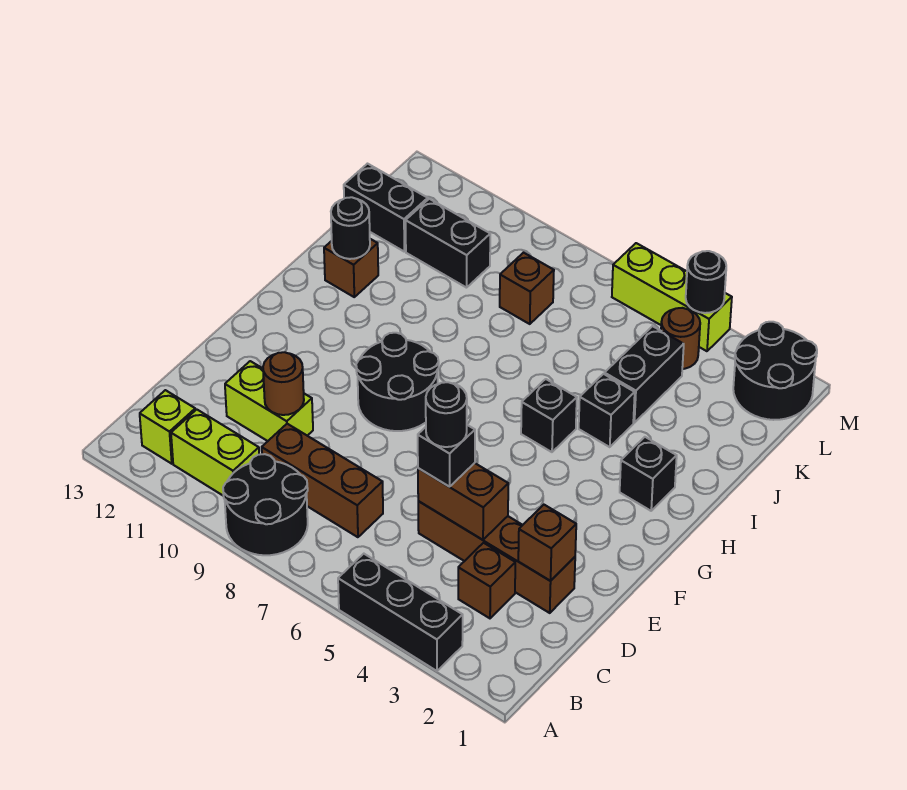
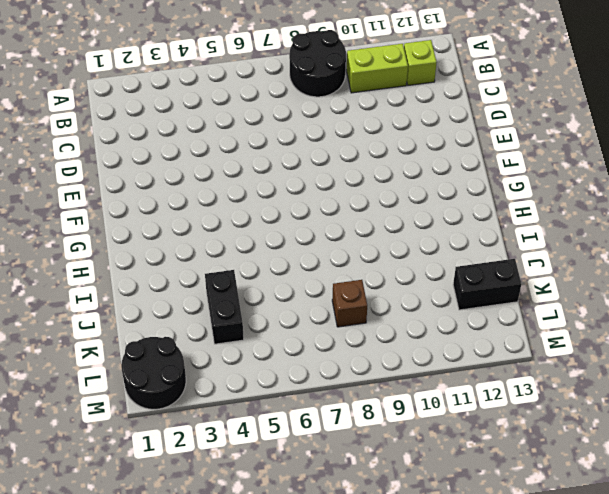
none -> black 1x3 brick [338,554,463,671]
none -> brown 1x1 brick [458,543,515,618]
none -> brown 1x3 brick [262,424,383,537]

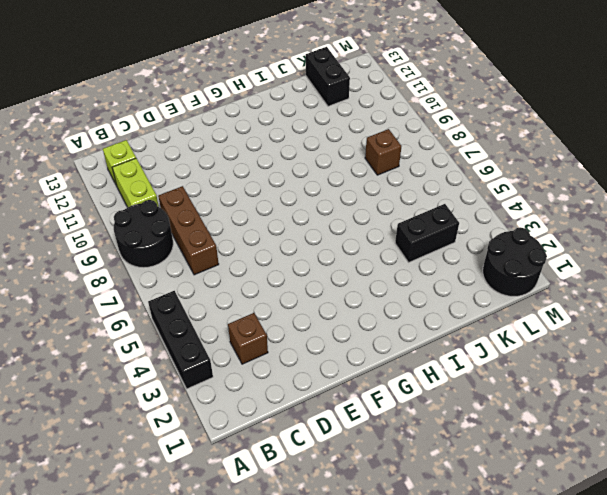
none -> brown 1x4 brick [418,501,575,613]
none -> lime 1x2 brick [225,361,313,441]
none -> black 2x2 round brick [356,333,439,431]

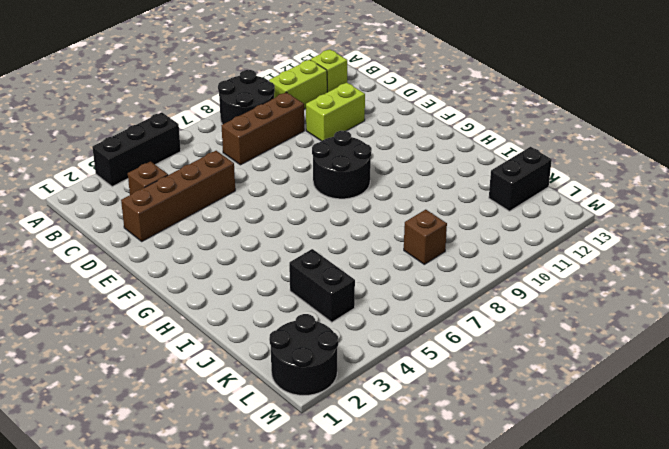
none -> black 1x1 brick [620,437,677,511]
none -> black 1x1 brick [521,379,577,452]
none -> black 1x1 brick [579,374,635,447]

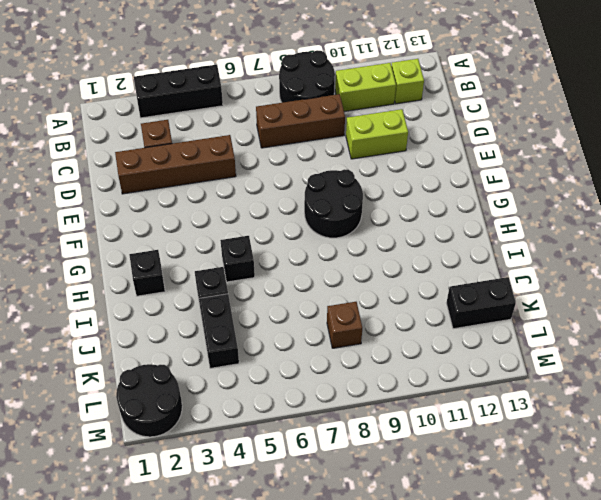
none -> brown 1x1 brick [324,239,378,297]
none -> black 1x2 brick [406,199,490,288]
none -> brown 1x1 round brick [661,308,700,369]

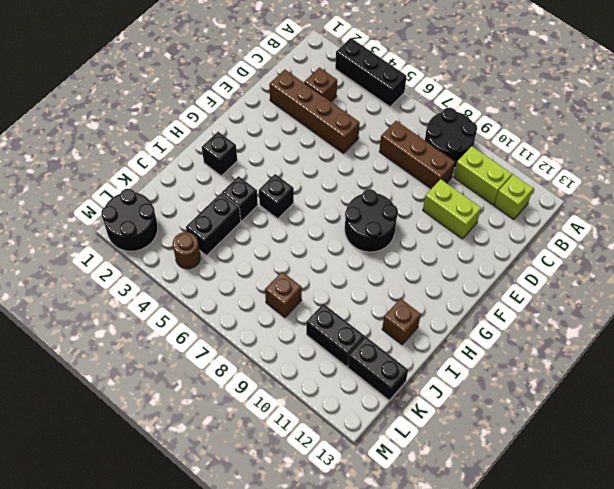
none -> lime 1x3 brick [612,243,732,351]
none -> brown 1x1 brick [518,505,576,581]
none -> brown 1x2 brick [418,463,508,540]

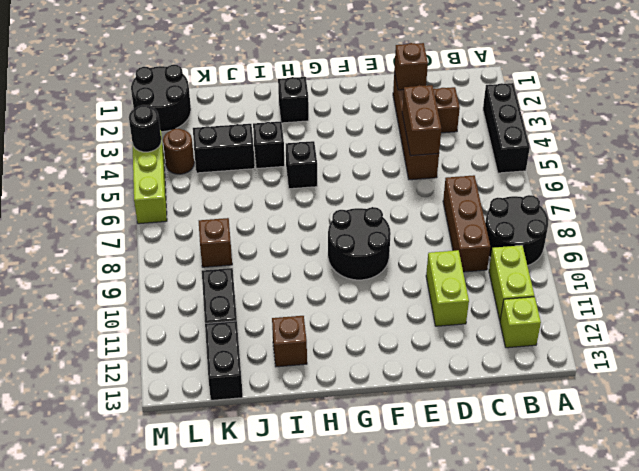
none -> brown 1x1 round brick [263,352,304,415]
none -> black 1x1 round brick [331,197,370,259]
none -> black 1x1 brick [418,425,475,487]

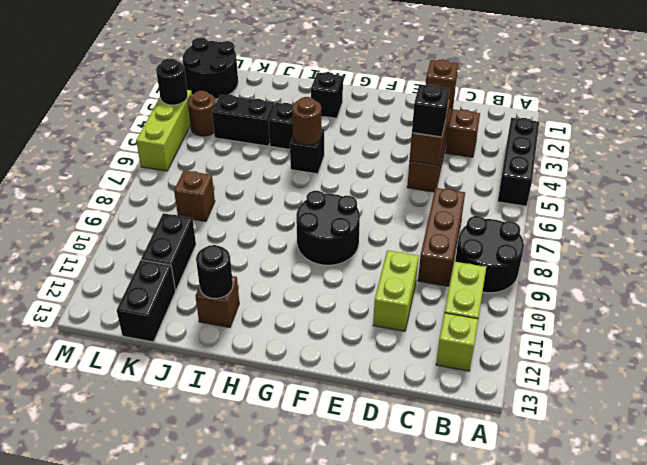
brown 1x1 round brick [292,97,321,145] -> brown 1x1 round brick moved to [263,352,304,415]
none -> black 1x1 round brick [426,382,467,447]

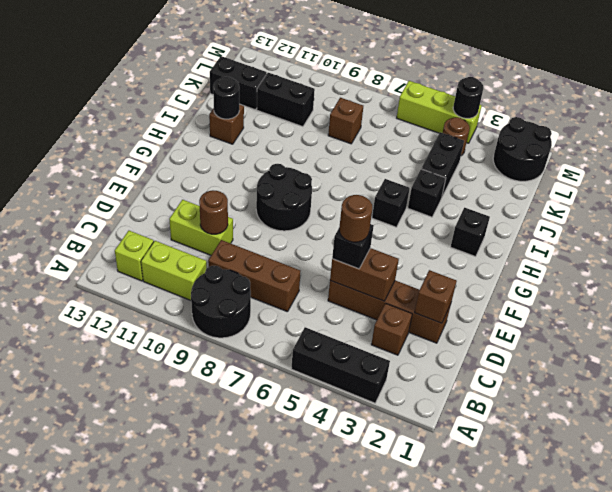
brown 1x1 round brick [339,195,372,242] -> black 1x1 round brick [426,382,467,447]

